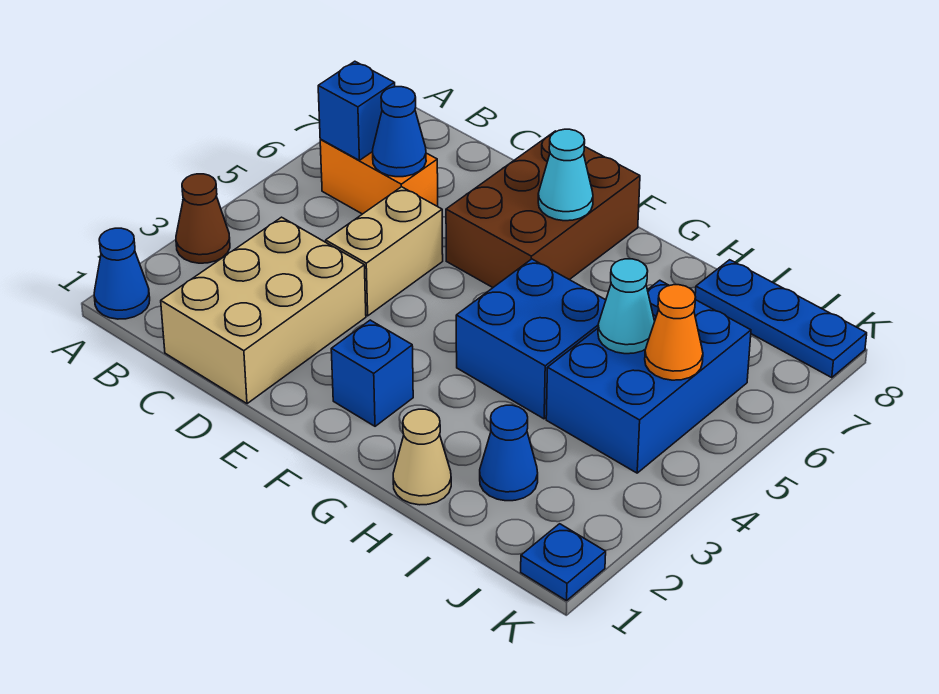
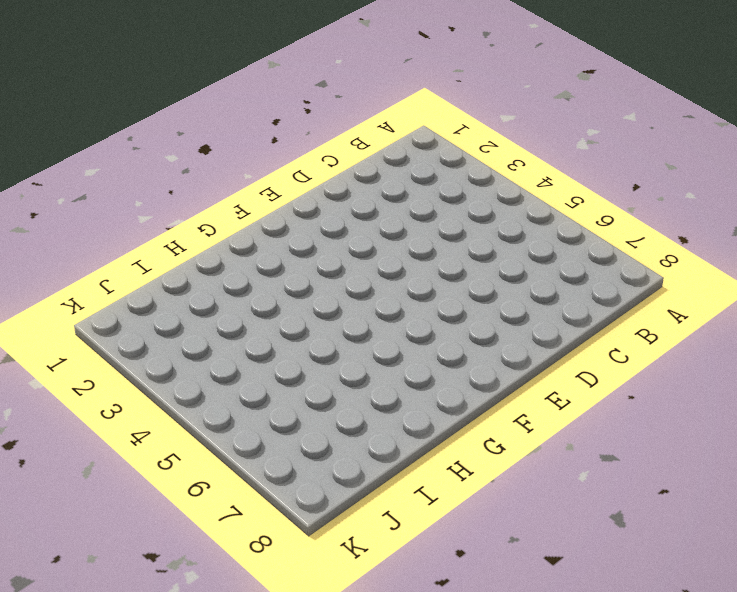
none -> blue 1x1 cone [94,228,150,319]
none -> brown 1x1 cone [176,174,230,263]
none -> orange 1x2 brick [320,140,438,214]

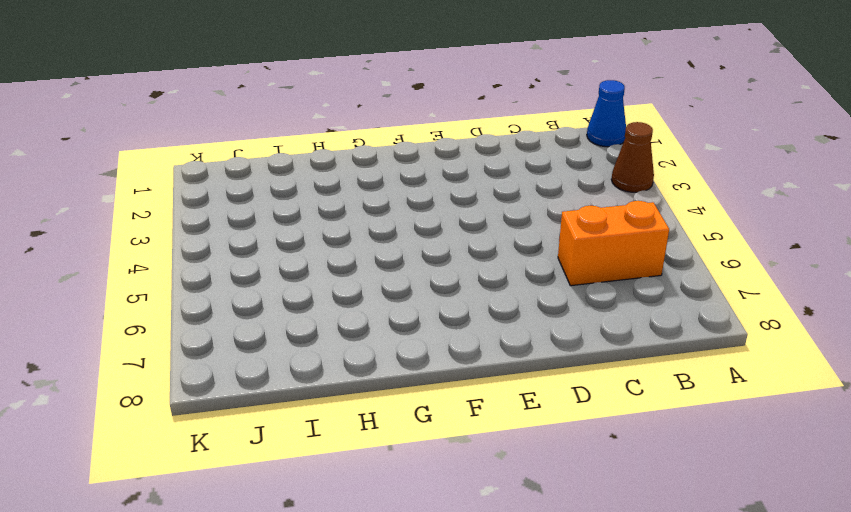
none -> tan 2x3 brick [161,217,366,404]
none -> tan 1x2 brick [326,187,443,316]
none -> brown 2x3 brick [446,131,640,287]

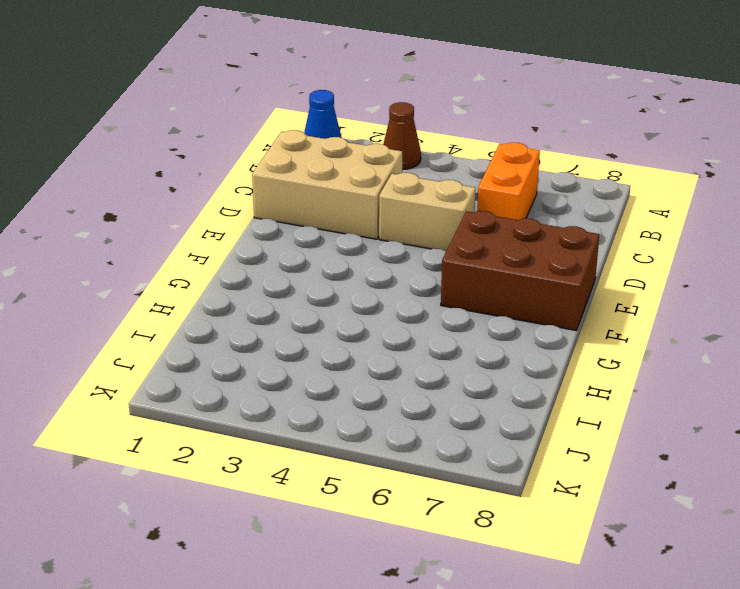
none -> blue 1x1 brick [331,320,413,426]
none -> blue 2x2 brick [456,259,606,419]
none -> tan 1x1 cone [393,409,451,505]

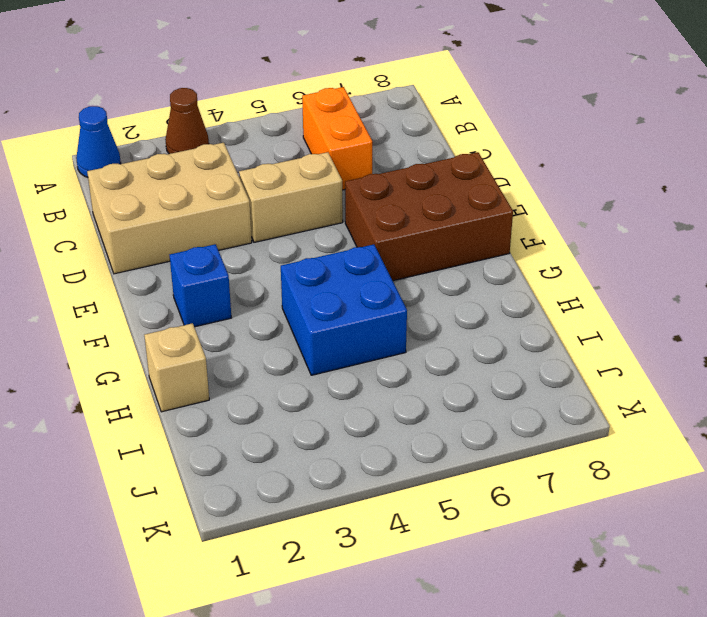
tan 1x1 brick [144,323,209,412] -> tan 1x1 cone [393,409,451,505]
none -> blue 1x1 cone [480,405,538,501]
none -> blue 2x3 brick [546,280,751,473]
none -> blue 1x3 plate [695,260,867,378]

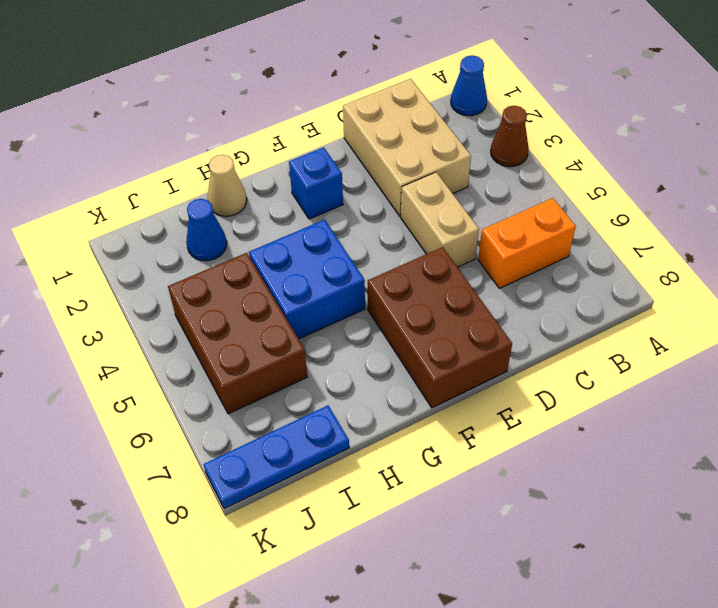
brown 2x3 brick [168,253,307,414] -> blue 2x3 brick [546,280,751,473]
none -> blue 1x1 plate [521,524,606,601]
none -> blue 1x1 brick [318,61,395,160]
none -> blue 1x1 cone [373,87,426,177]

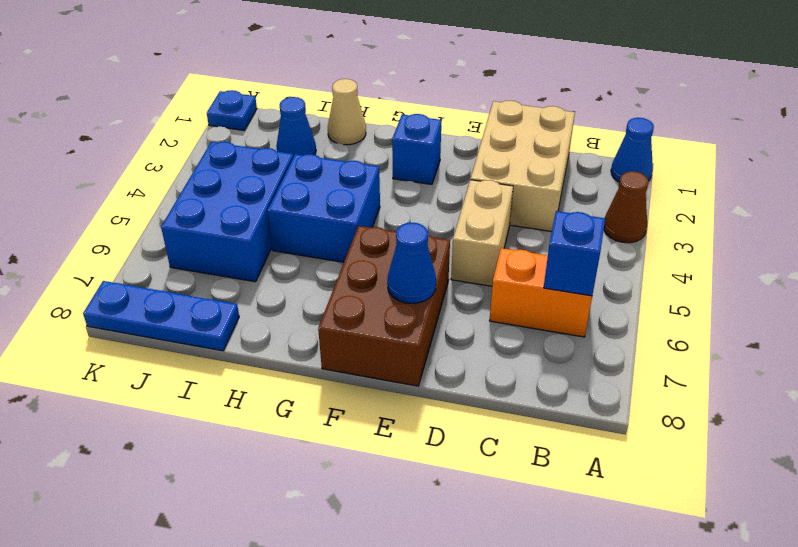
blue 1x1 cone [387,223,436,303] -> blue 1x1 cone moved to [373,87,426,177]
none -> cyan 1x1 cone [538,129,593,221]
none -> cyan 1x1 cone [598,259,655,354]
none -> orange 1x1 cone [645,285,703,380]

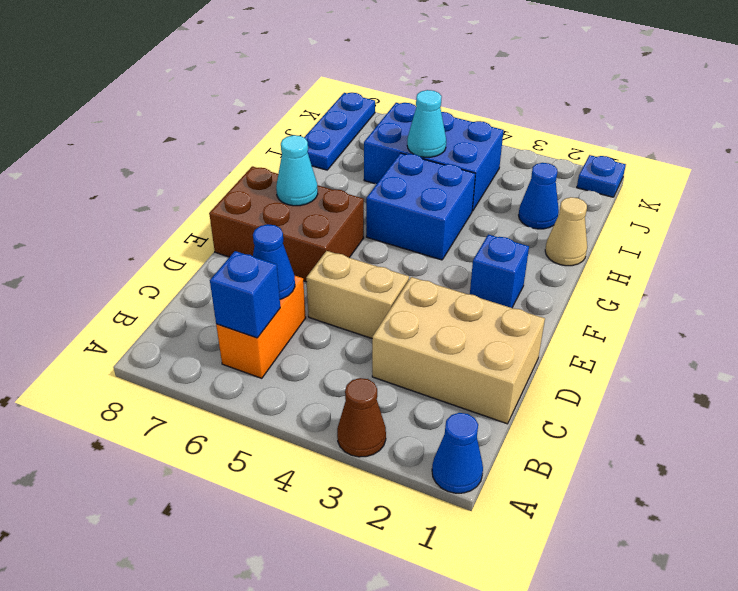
none -> orange 1x1 cone [645,285,703,380]

